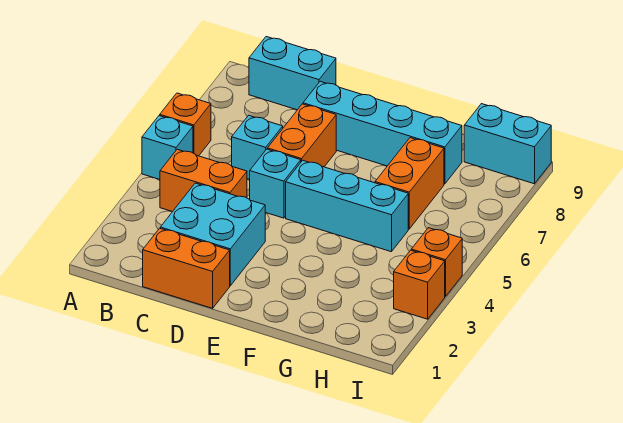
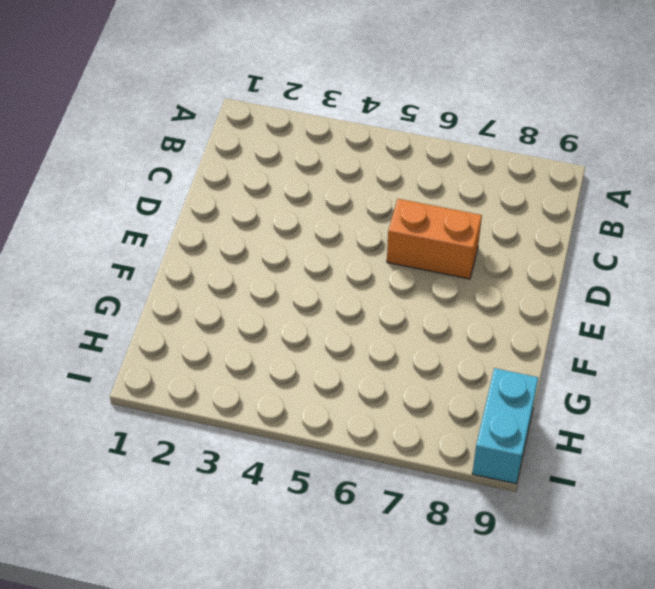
none -> cyan 1x1 brick [142,116,193,179]
none -> orange 1x1 brick [160,93,211,156]
none -> orange 1x2 brick [160,149,247,212]

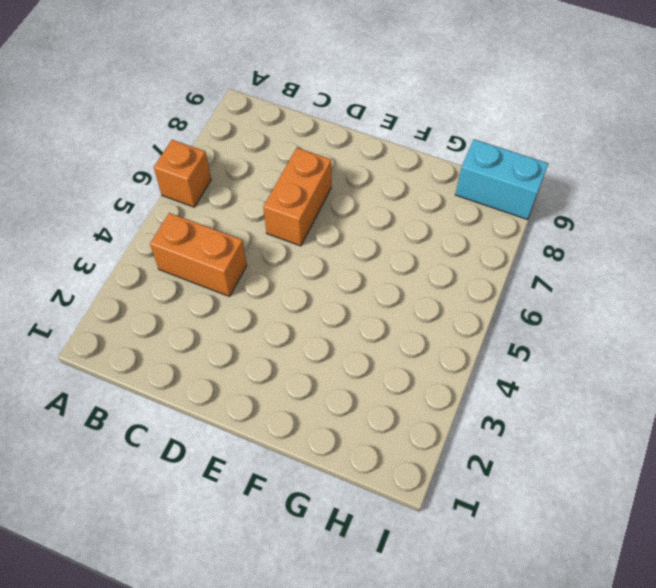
none -> cyan 1x1 brick [142,116,193,179]
none -> cyan 1x2 brick [249,37,336,110]
none -> orange 1x2 brick [143,228,230,308]

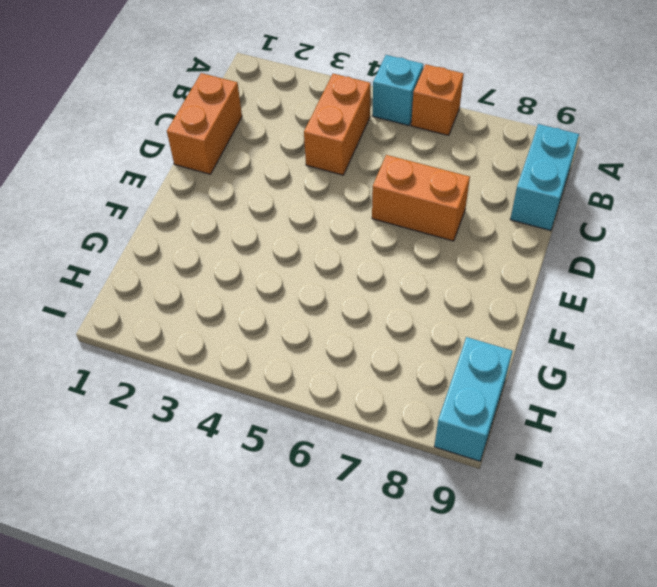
none -> cyan 2x2 brick [160,183,265,286]
none -> cyan 1x1 brick [232,115,283,179]
none -> cyan 1x1 brick [250,149,301,218]

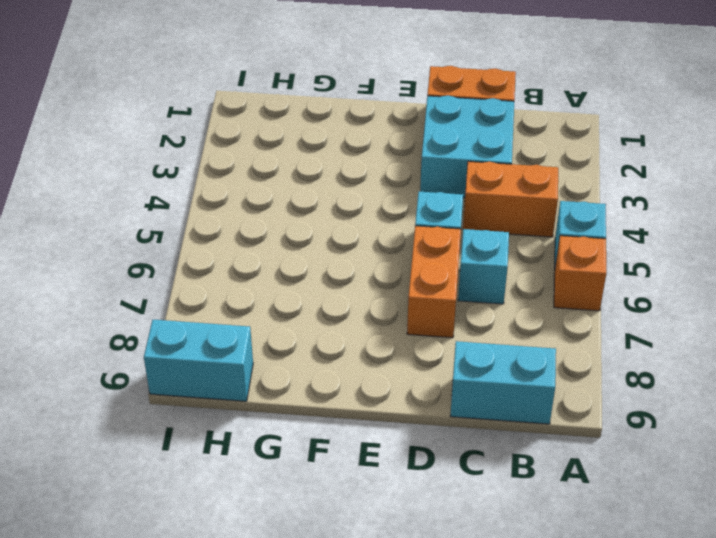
none -> cyan 1x4 brick [303,81,462,184]
none -> cyan 1x3 brick [286,160,408,252]
none -> orange 1x2 brick [375,138,444,229]

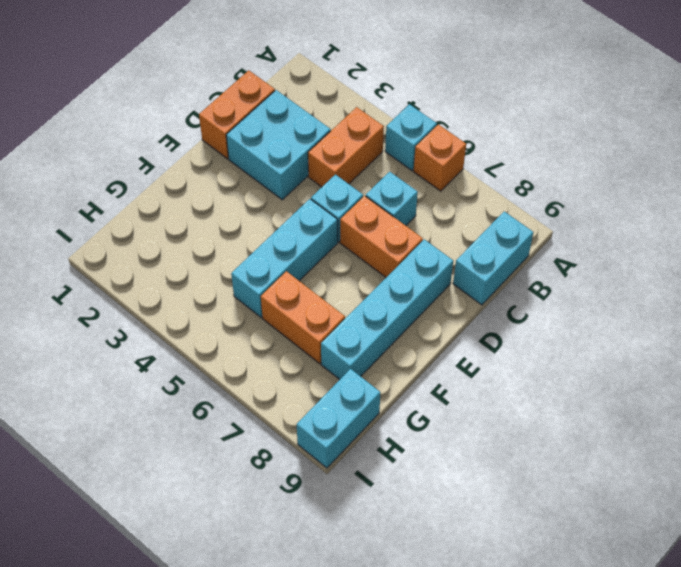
none -> orange 1x1 brick [394,250,445,319]
none -> orange 1x1 brick [411,228,462,297]

